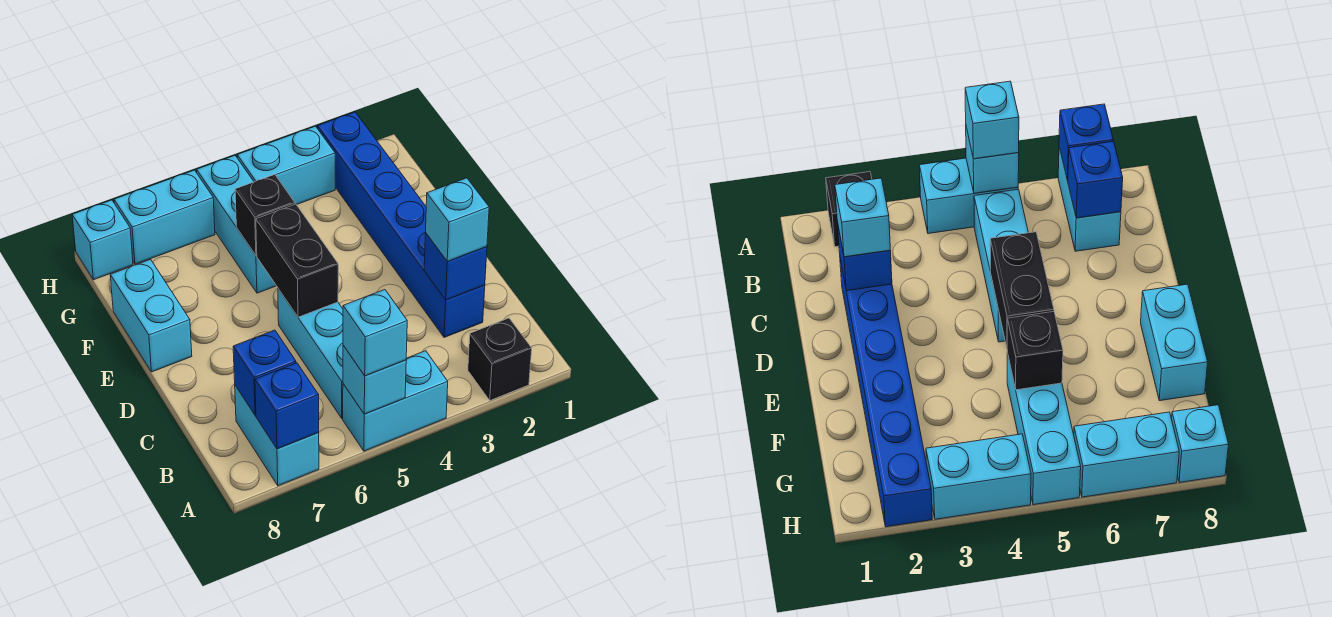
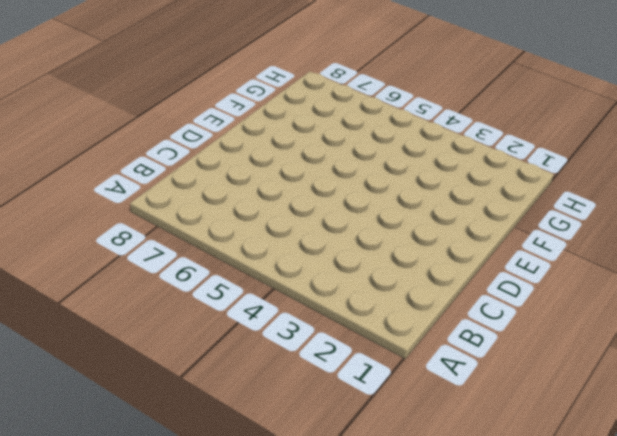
none -> black 1x1 brick [468,318,532,400]
none -> cyan 1x2 brick [343,351,448,451]
none -> cyan 1x2 brick [235,385,319,486]

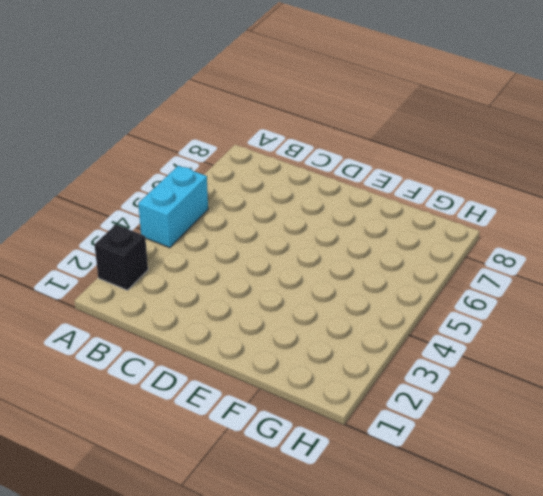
none -> cyan 1x2 brick [235,385,319,486]
none -> cyan 1x3 brick [278,289,343,418]
none -> blue 1x6 brick [318,112,485,337]

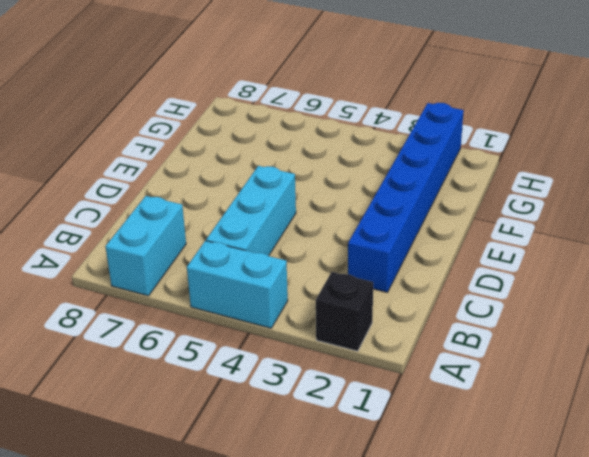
none -> cyan 1x2 brick [110,259,192,372]
none -> cyan 1x3 brick [197,156,276,293]
none -> cyan 1x2 brick [237,126,335,205]

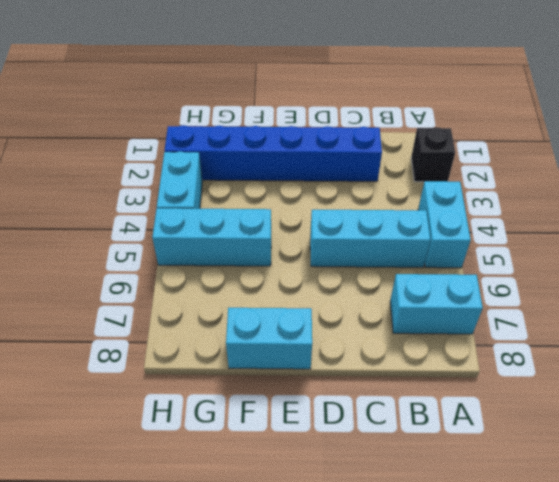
none -> cyan 1x2 brick [114,170,215,264]
none -> cyan 1x1 brick [72,200,133,280]
none -> cyan 1x1 brick [343,345,406,414]

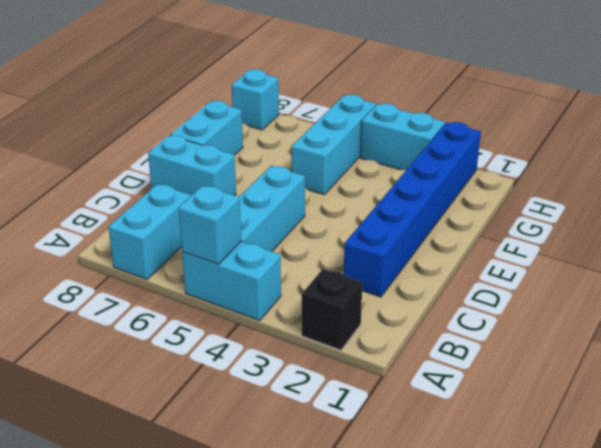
cyan 1x2 brick [148,135,236,196] -> cyan 1x2 brick moved to [114,170,215,264]
none -> blue 1x1 brick [255,363,319,449]
none -> blue 1x1 brick [233,330,296,415]
none -> blue 1x1 brick [424,233,487,300]

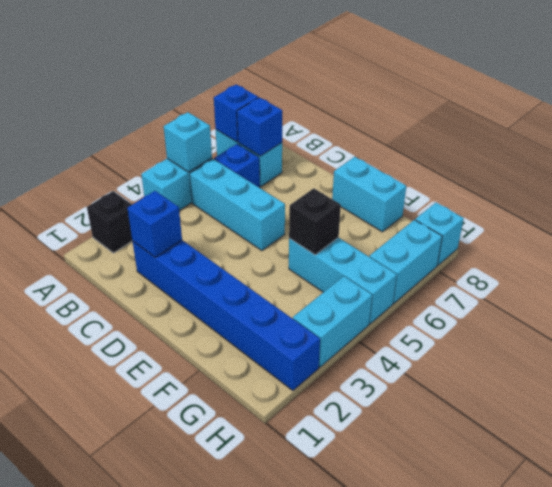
blue 1x1 brick [214,144,260,188] -> none
none -> black 1x2 brick [256,204,338,317]
none -> cyan 1x1 brick [343,290,407,376]
none -> cyan 1x1 brick [426,178,489,261]

